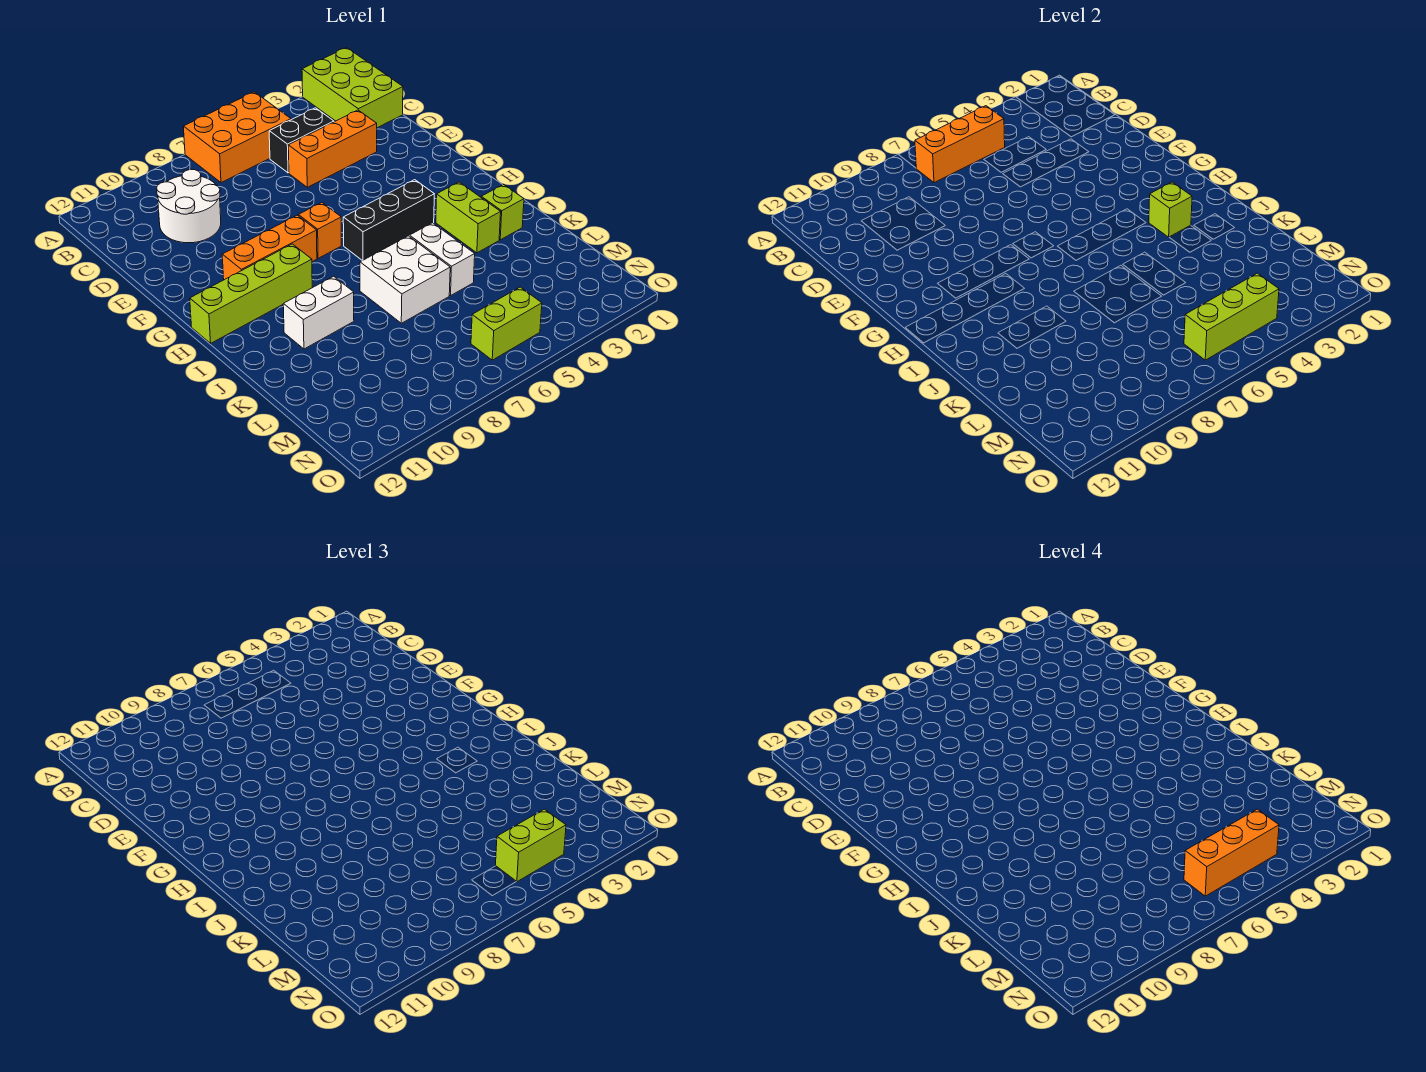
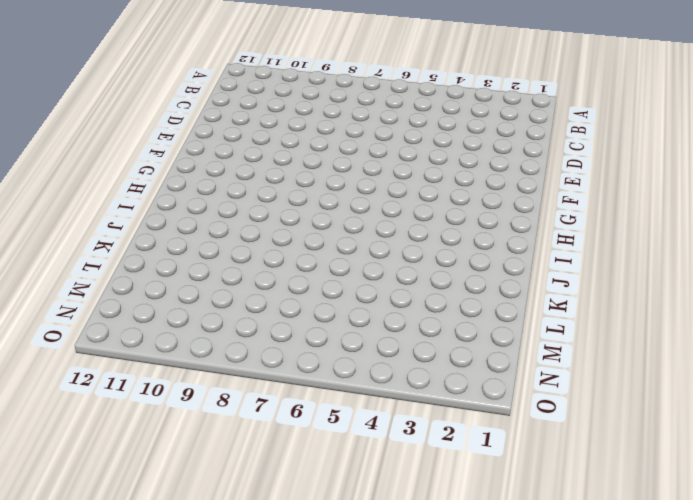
none -> lime 2x3 brick [302,48,403,128]
none -> orange 2x3 brick [183,92,291,183]
none -> black 1x2 brick [269,108,334,173]

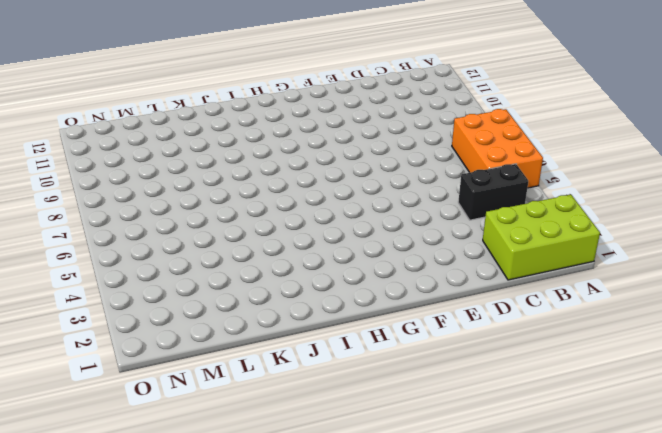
black 1x2 brick [458,164,528,220] -> black 1x2 brick turned to [269,108,334,173]
none -> white 2x2 round brick [157,169,221,243]
none -> orange 1x3 brick [288,110,377,187]
none -> orange 1x1 brick [298,203,341,258]

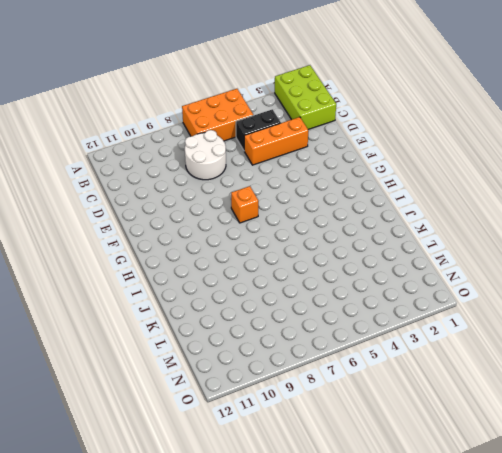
white 2x2 round brick [185,130,226,180] -> white 2x2 round brick moved to [157,169,221,243]
none -> orange 1x3 brick [222,215,317,280]
none -> black 1x3 brick [343,180,434,261]
none -> lime 1x4 brick [190,244,312,343]

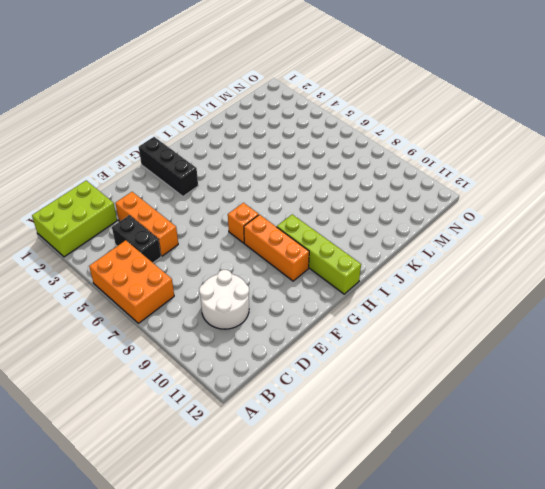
black 1x3 brick [139,137,198,196] -> black 1x3 brick moved to [343,180,434,261]
none -> lime 1x2 brick [436,182,501,253]
none -> lime 1x1 brick [481,185,524,240]
none -> white 1x2 brick [410,223,475,296]

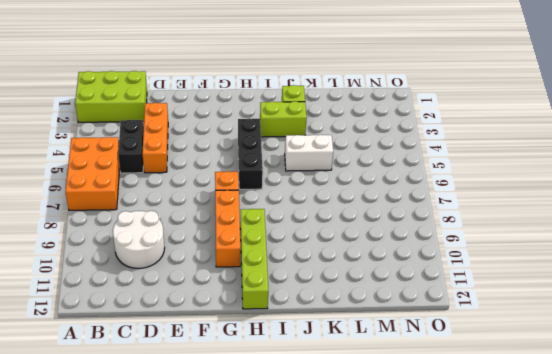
none -> white 2x2 brick [360,236,450,323]
none -> white 1x2 brick [283,276,354,349]
none -> lime 1x2 brick [471,287,542,360]

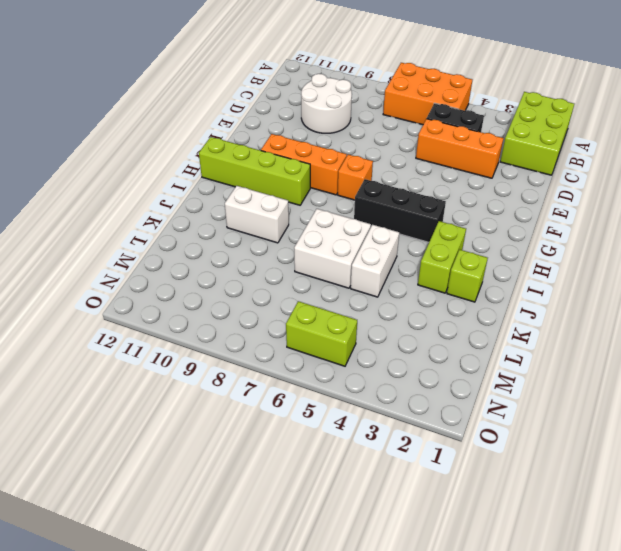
none -> orange 1x3 brick [915,106,1005,183]
none -> lime 1x1 brick [1149,182,1192,237]
none -> lime 1x3 brick [1184,273,1279,360]

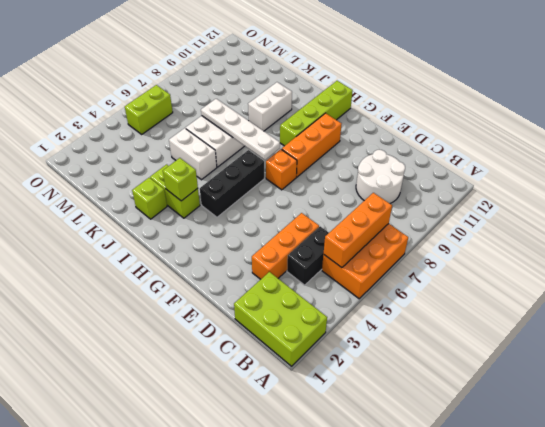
white 1x4 plate [201,99,280,160] -> none
none -> lime 1x3 brick [1184,273,1279,360]
none -> lime 1x2 brick [495,809,566,882]
none -> orange 1x3 brick [1184,809,1279,896]

